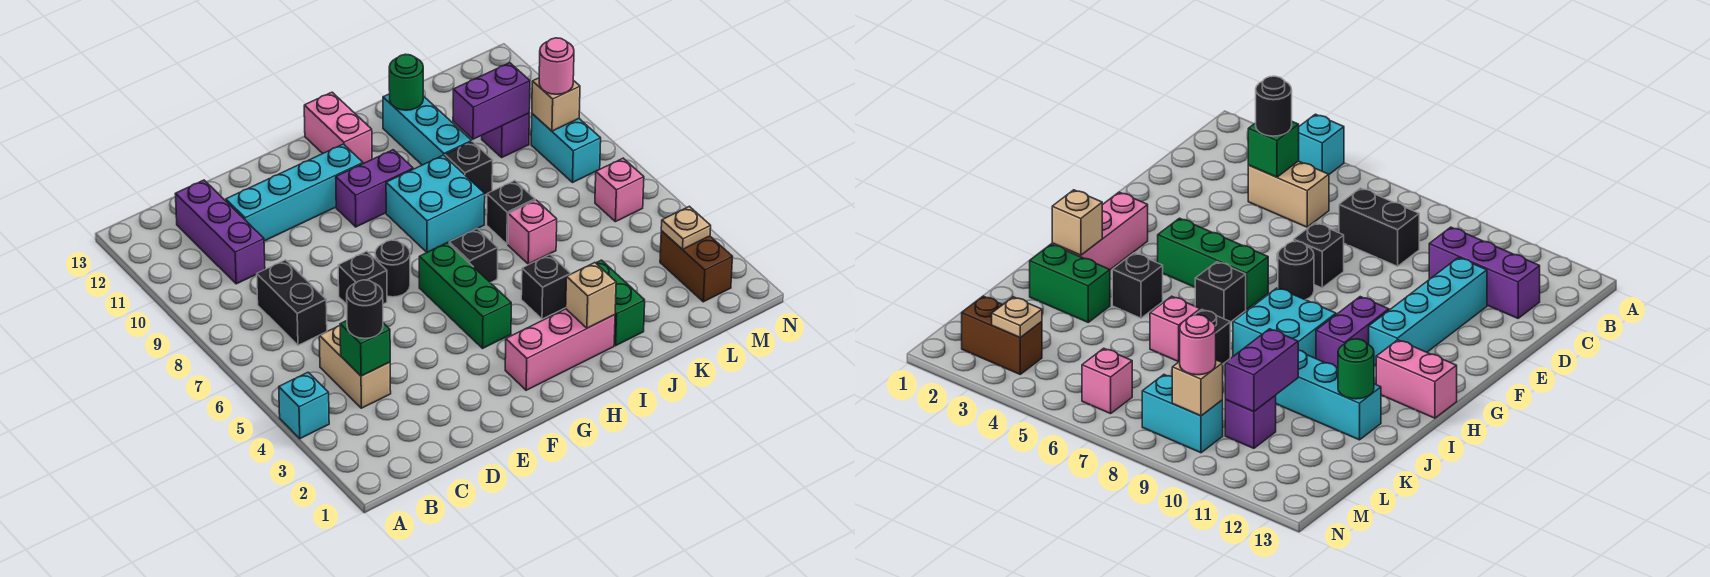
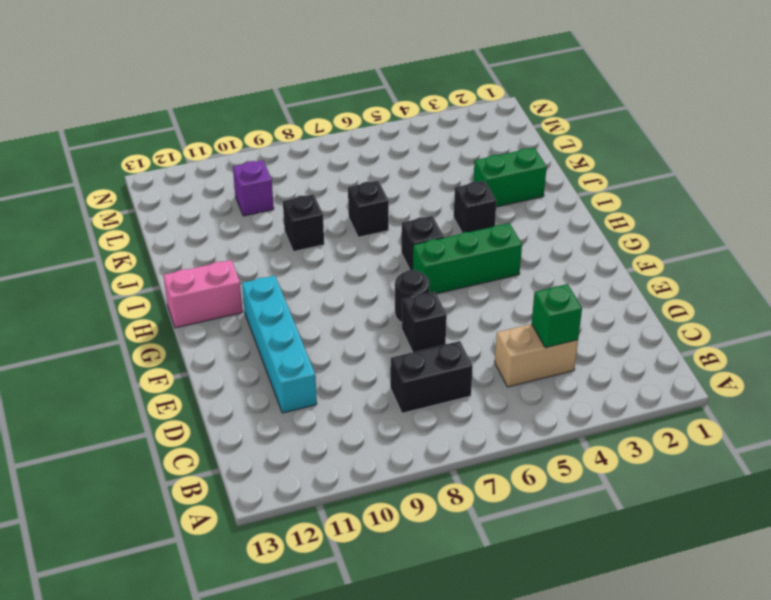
none -> cyan 1x1 brick [279,372,329,439]
none -> purple 1x3 brick [175,180,265,284]
none -> pink 1x3 brick [505,309,615,390]
none -> purple 1x2 brick [336,150,413,227]

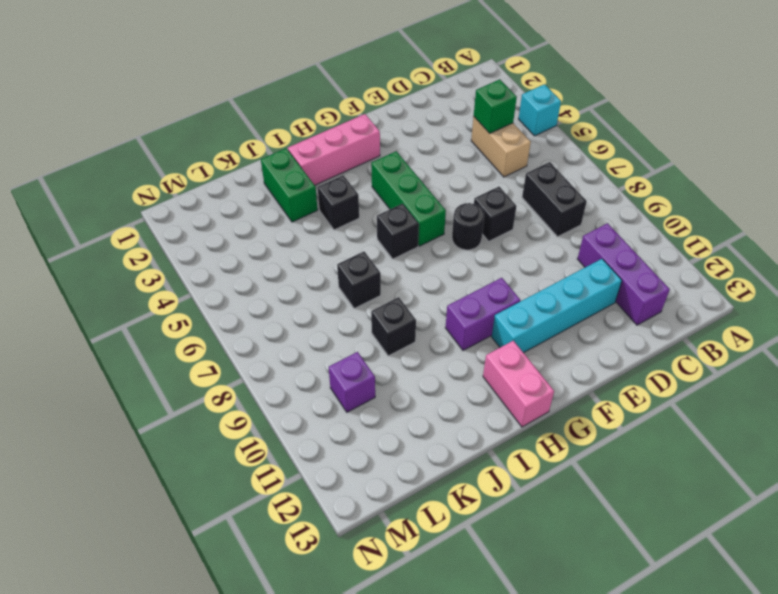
none -> cyan 2x2 brick [386,155,485,252]
none -> pink 1x1 brick [508,200,557,264]
none -> cyan 1x3 brick [383,94,472,165]
none -> brown 1x2 brick [660,231,732,302]

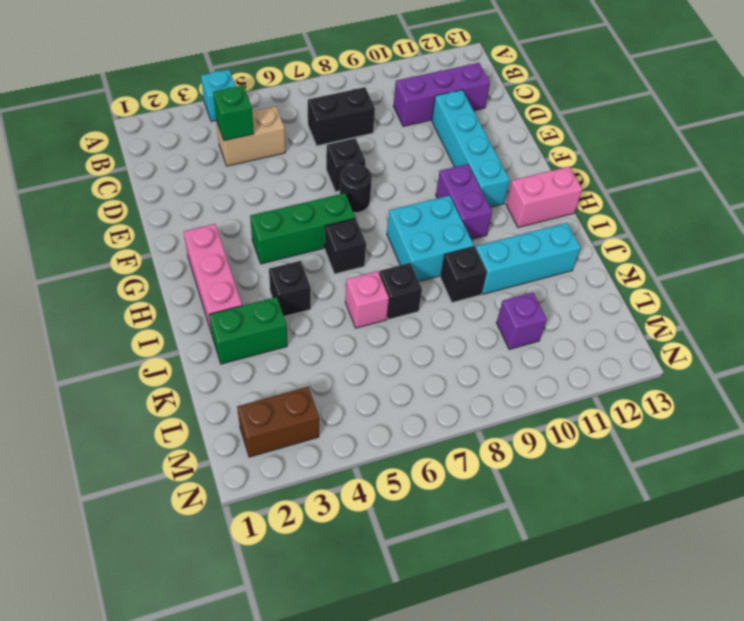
none -> pink 1x1 brick [595,158,644,222]
none -> cyan 1x2 brick [531,114,601,182]
none -> tan 1x1 brick [566,263,616,328]
none -> green 1x1 round brick [389,54,423,110]

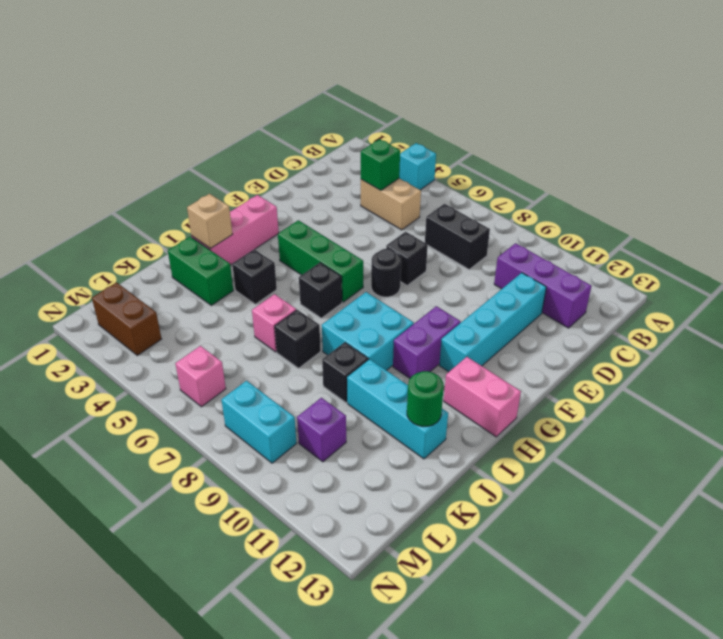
none -> purple 1x2 brick [453,63,530,139]
none -> tan 1x1 plate [661,206,711,249]
none -> tan 1x1 brick [532,78,580,131]
none -> black 1x1 round brick [347,280,383,339]

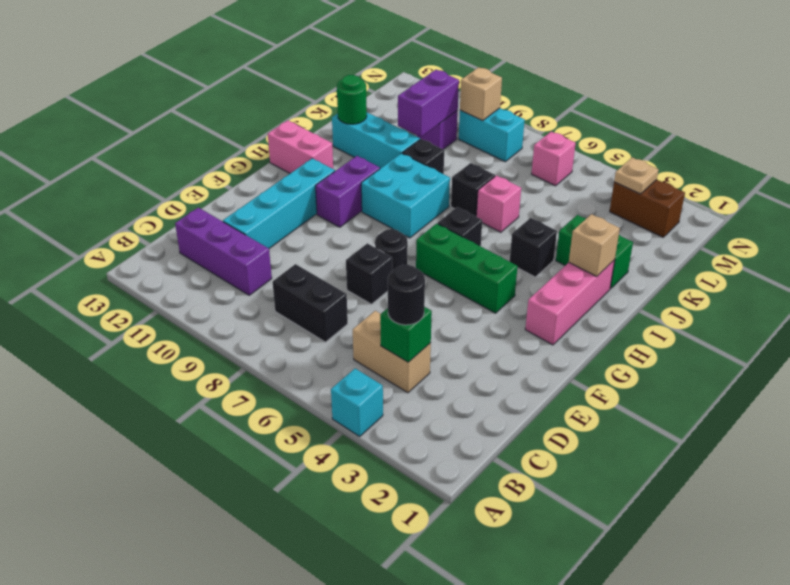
none -> pink 1x1 round brick [539,38,574,94]

